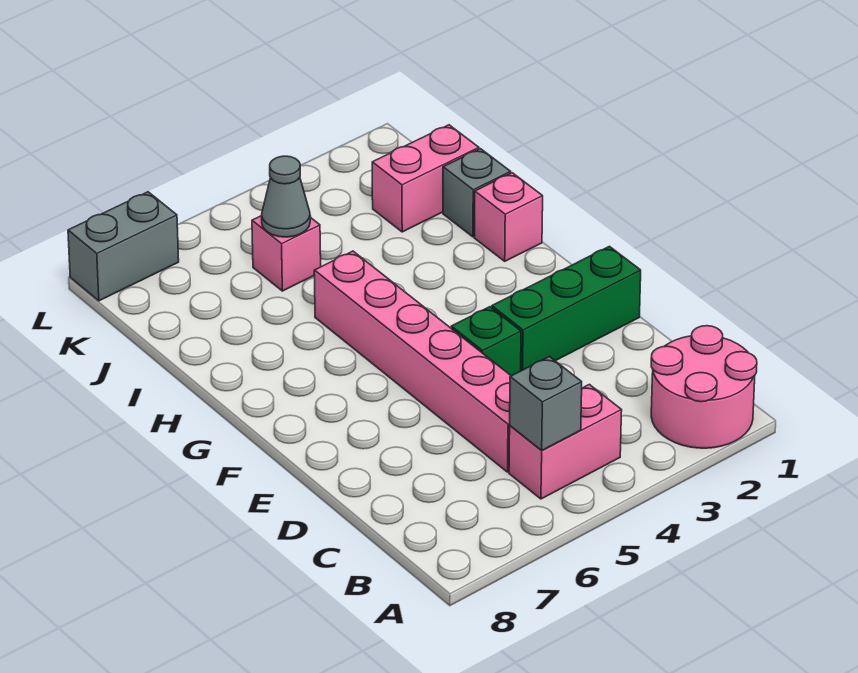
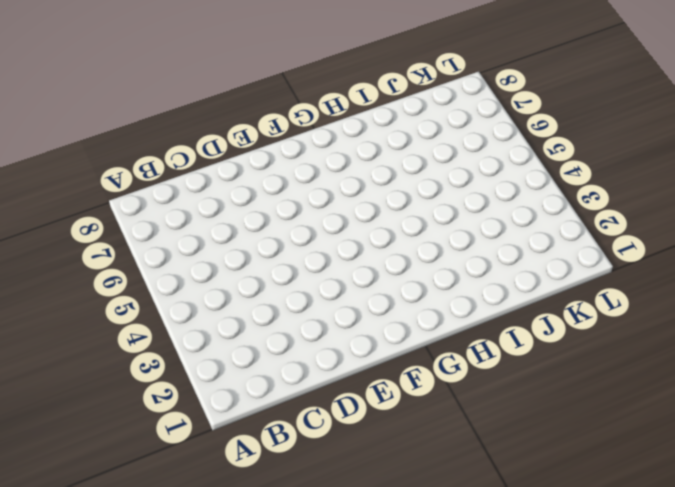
none -> pink 2x2 round brick [651,326,757,448]
none -> pink 1x2 brick [509,384,622,499]
none -> pink 1x6 brick [314,251,511,472]

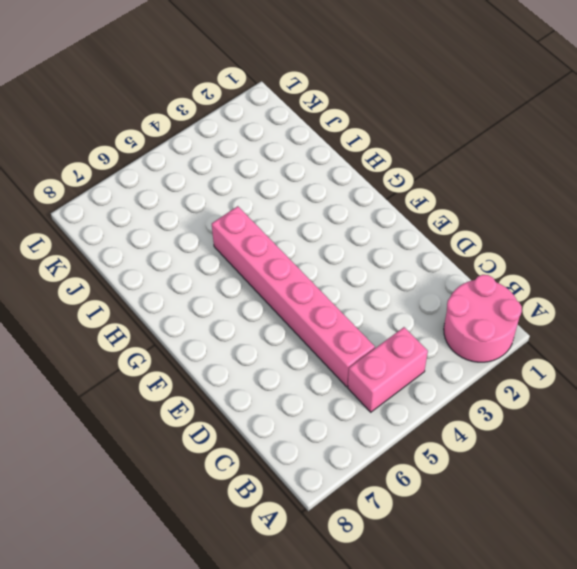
none -> green 1x3 brick [492,246,641,371]
none -> green 1x1 brick [451,307,521,376]
none -> pink 1x1 brick [475,173,543,261]

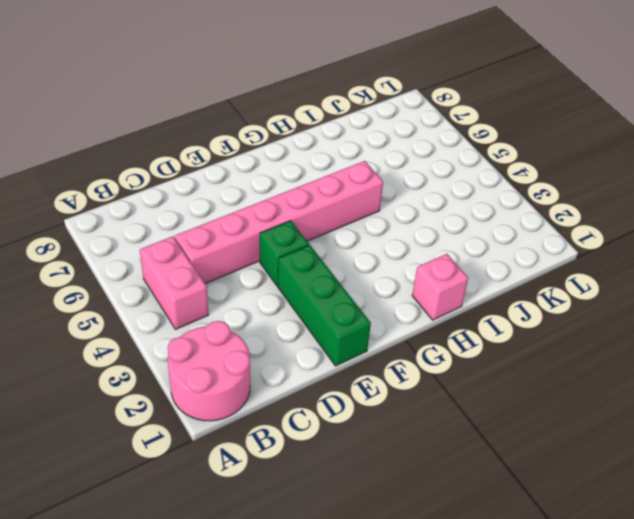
none -> grey 1x1 brick [443,149,511,237]
none -> pink 1x2 brick [372,125,479,232]
none -> pink 1x1 brick [252,216,321,291]

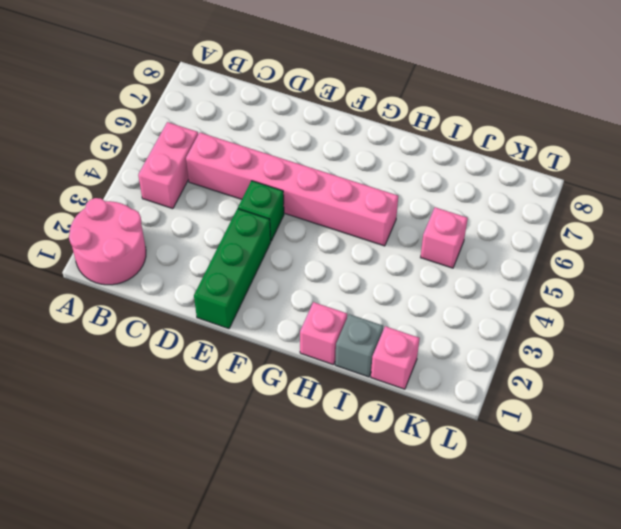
pink 1x1 brick [371,326,420,389] -> pink 1x2 brick [372,125,479,232]
none -> grey 1x2 brick [68,192,179,301]
none -> grey 1x1 brick [510,357,582,451]
none -> grey 1x1 cone [262,156,310,237]

